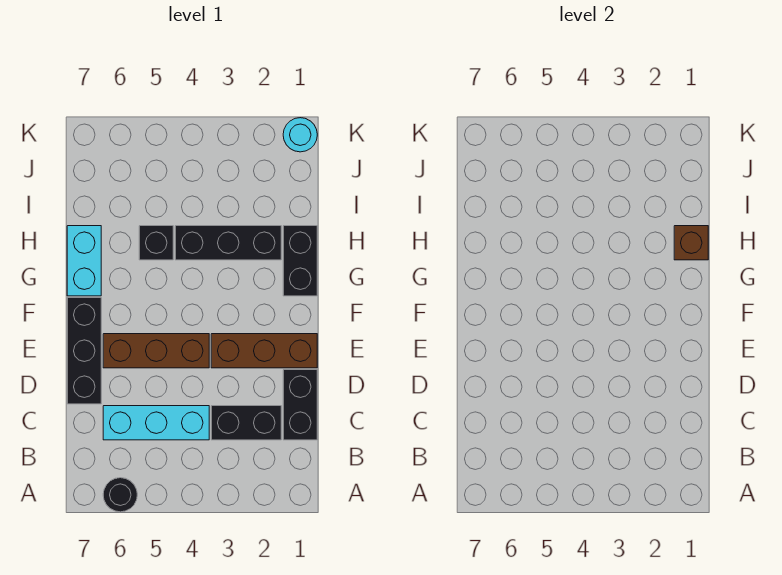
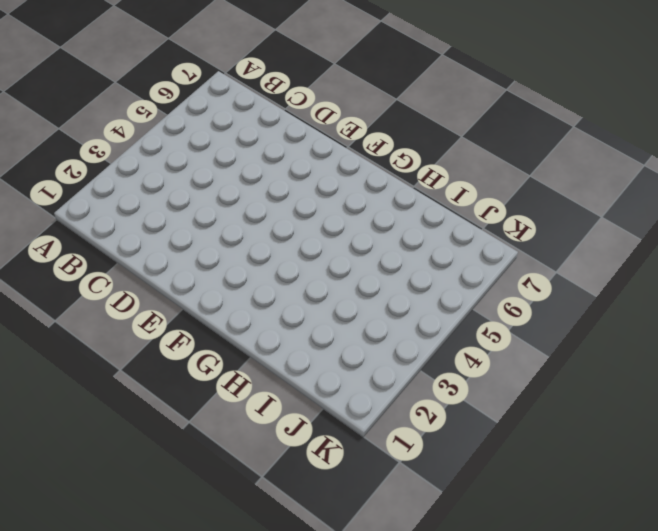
none -> black 1x1 round brick [103,478,137,512]
none -> black 1x2 brick [283,370,317,440]
none -> black 1x2 brick [211,406,281,440]

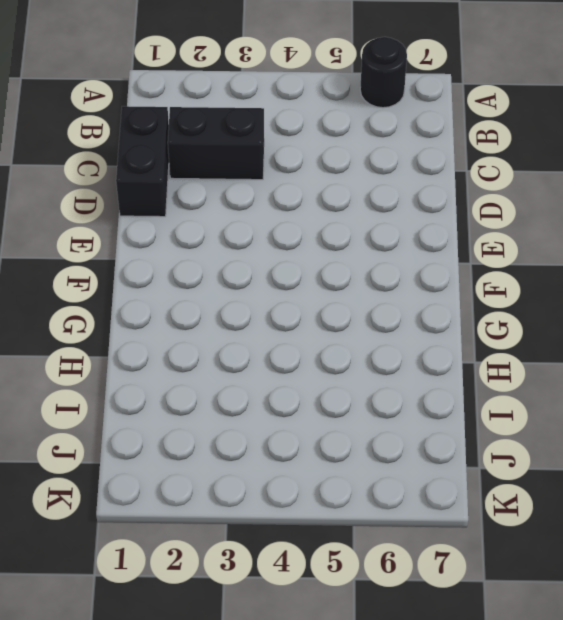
none -> cyan 1x3 brick [103,406,209,440]
none -> black 1x3 brick [67,298,101,404]
none -> brown 1x3 brick [211,334,317,368]

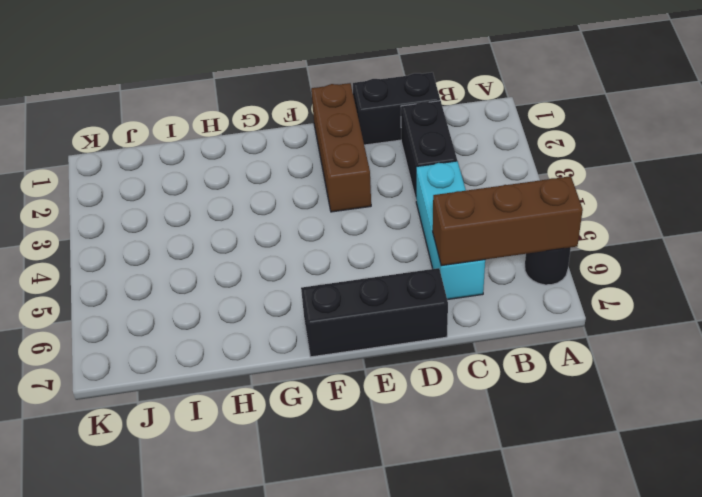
brown 1x3 brick [433,176,583,266] -> brown 1x3 brick turned to [103,334,209,368]
none -> black 1x2 brick [283,226,317,296]
none -> cyan 1x2 brick [67,226,101,296]
none -> black 1x3 brick [175,226,281,260]

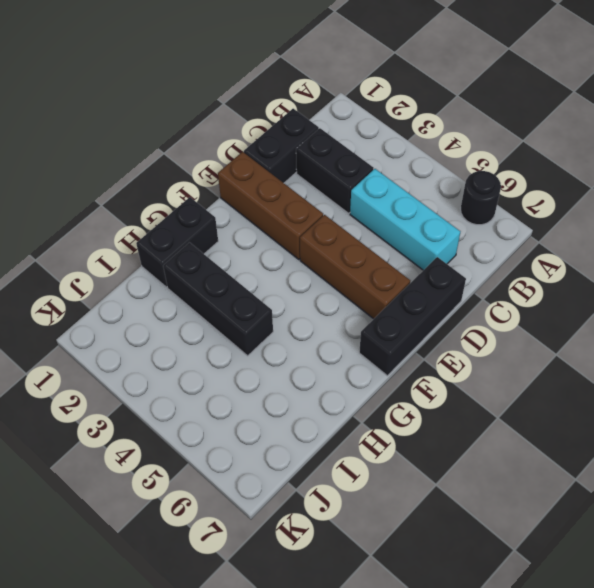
none -> cyan 1x2 brick [67,226,101,296]
none -> black 1x1 brick [139,226,173,260]
none -> cyan 1x1 round brick [283,118,317,152]

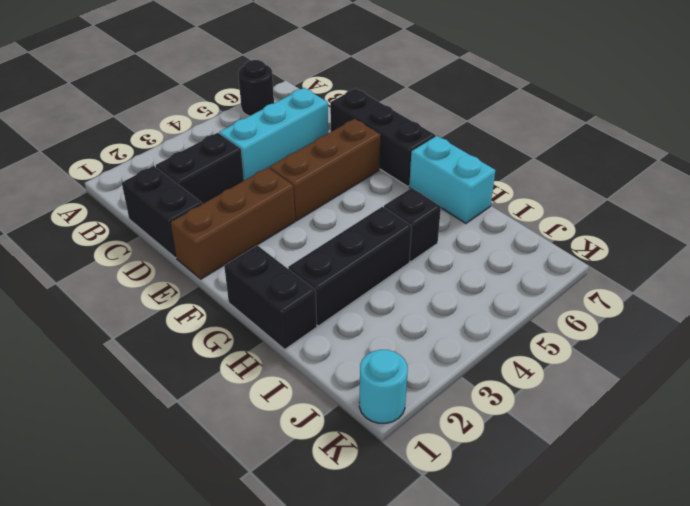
none -> brown 1x1 brick [674,226,708,260]

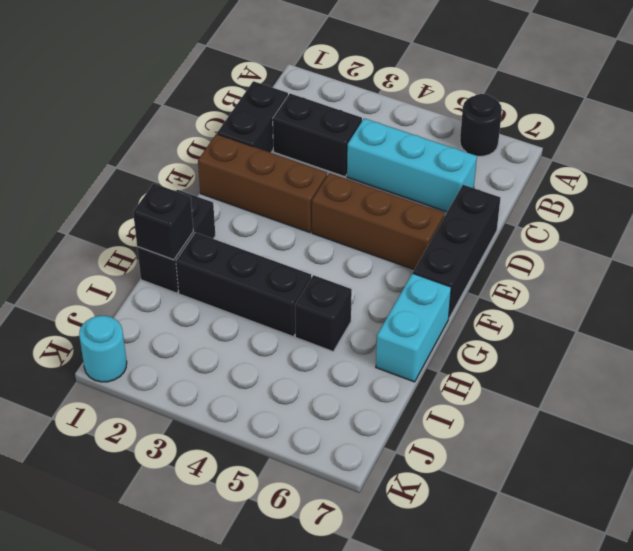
black 1x1 brick [133,183,193,260] -> brown 1x1 brick [674,226,708,260]

